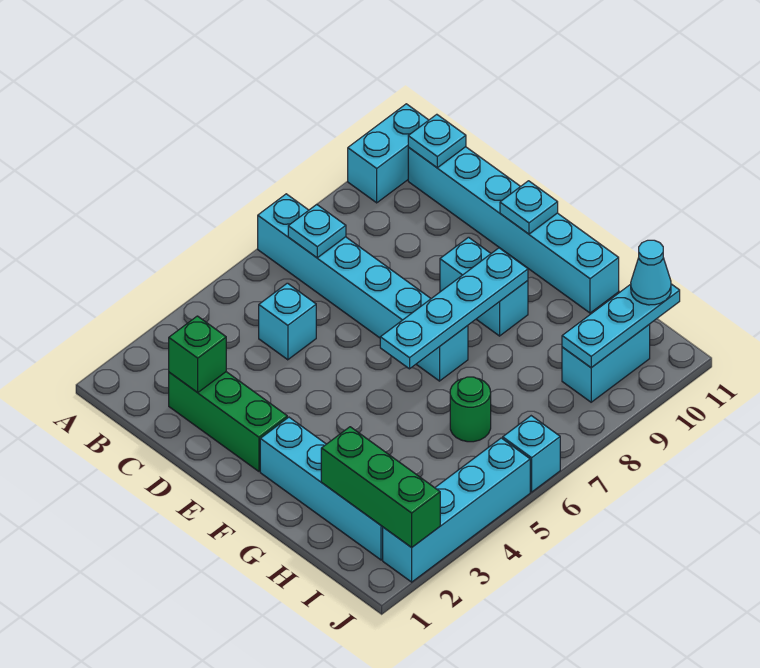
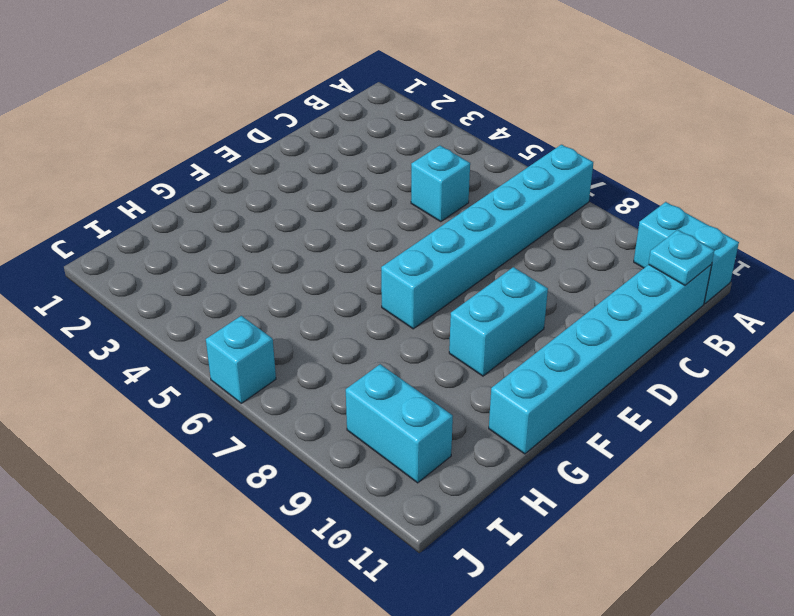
none -> green 1x3 brick [169,372,287,471]
none -> cyan 1x4 brick [260,417,383,560]
none -> green 1x1 round brick [450,377,491,442]

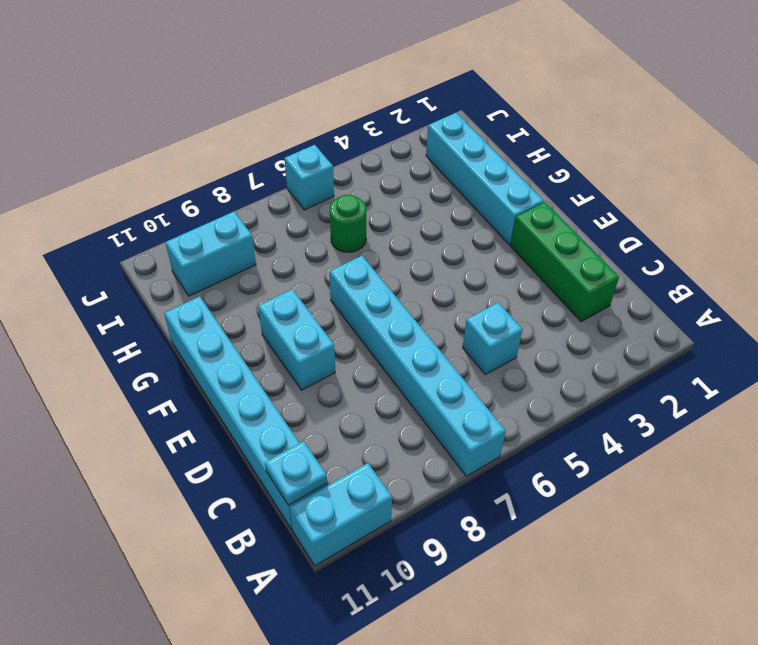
none -> cyan 1x4 brick [383,438,530,582]
none -> cyan 1x1 plate [288,204,346,258]
none -> green 1x1 brick [169,316,226,393]

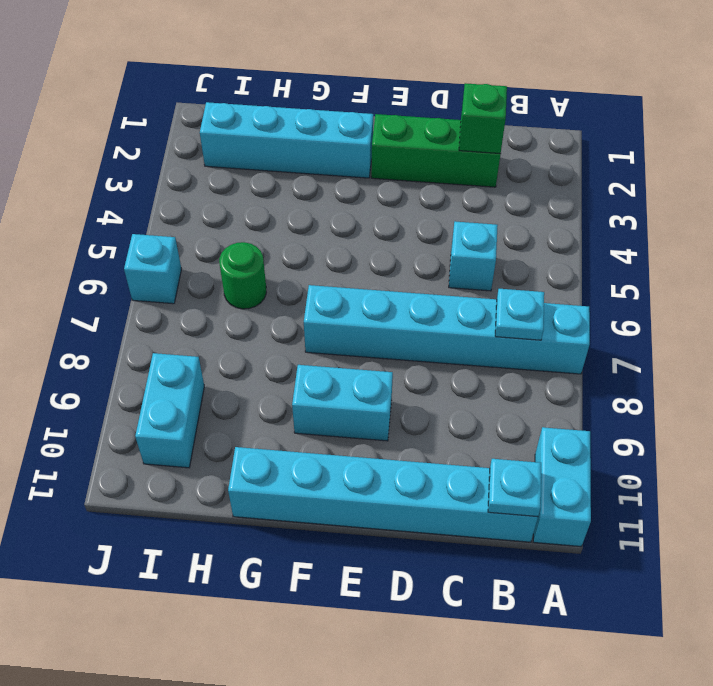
none -> cyan 1x4 brick [383,438,530,582]
none -> cyan 1x1 plate [500,181,558,234]
none -> cyan 1x4 plate [380,248,528,369]

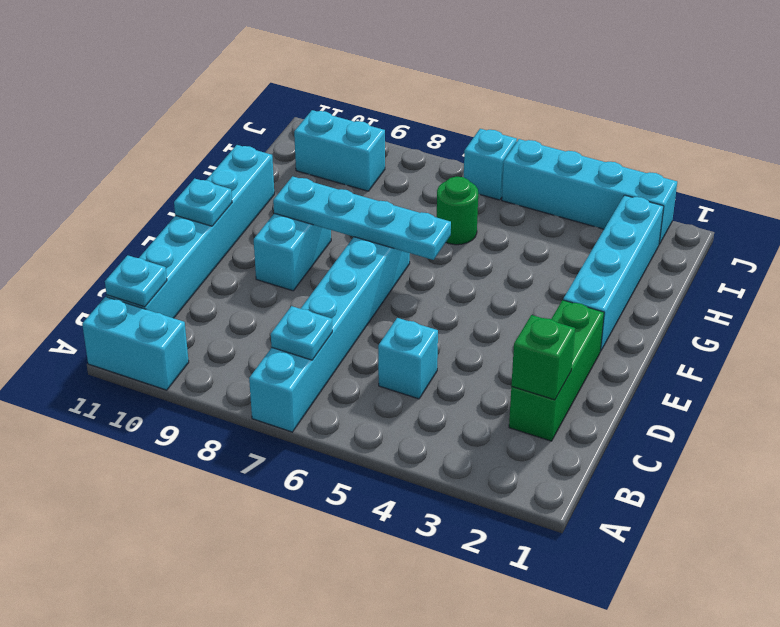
none -> green 1x3 brick [321,427,440,548]
none -> cyan 1x3 plate [562,284,680,368]
none -> cyan 1x1 cone [631,240,671,305]

